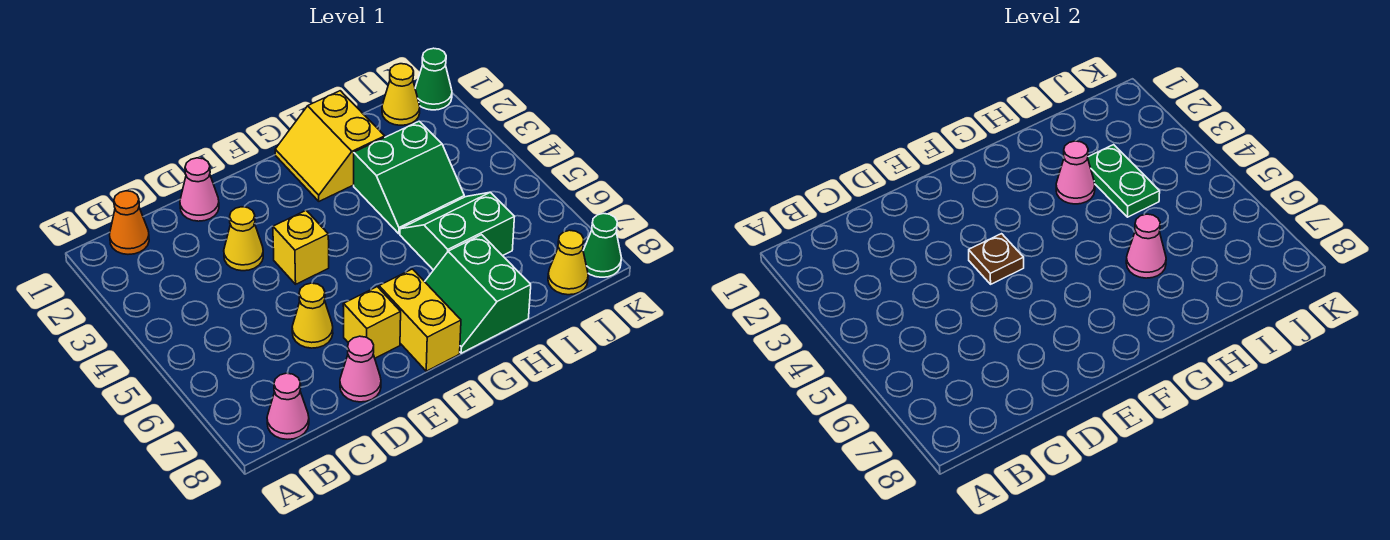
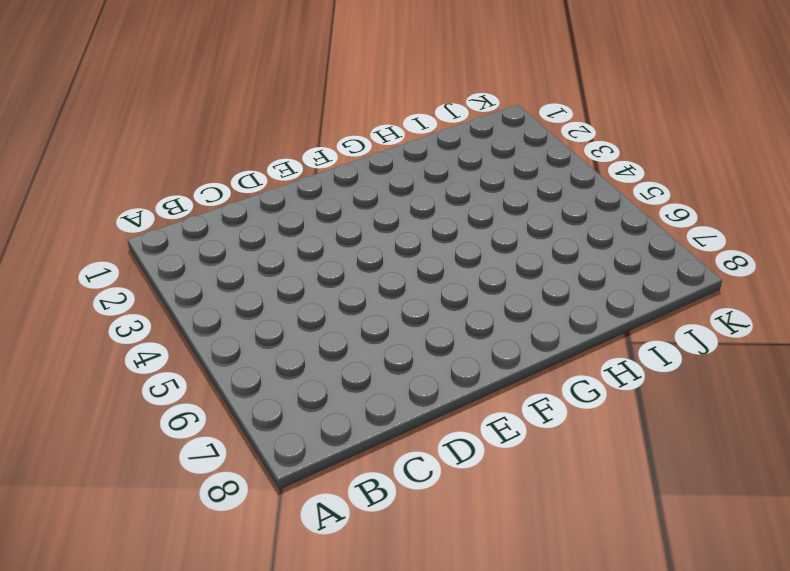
none -> orange 1x1 cone [110,191,149,254]
none -> pink 1x1 cone [267,373,309,439]
none -> pink 1x1 cone [180,158,219,221]

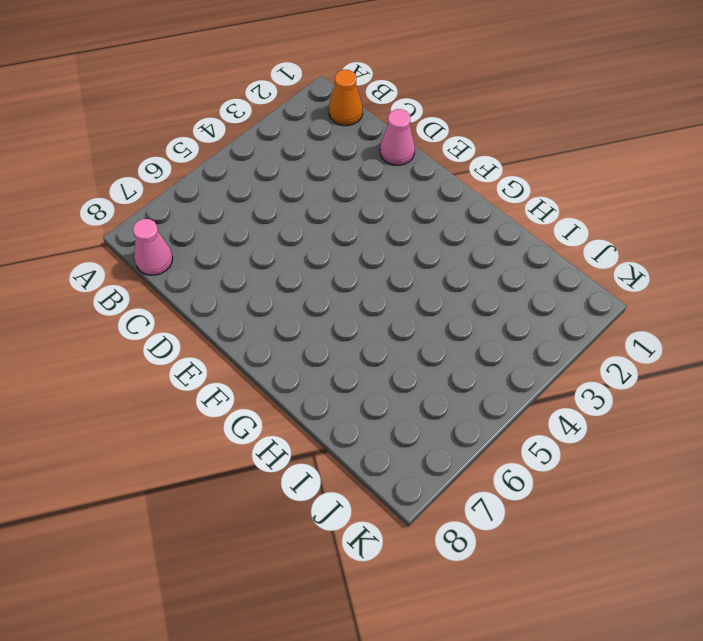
none -> yellow 1x1 cone [224,207,263,271]
none -> yellow 1x1 cone [292,283,333,348]
none -> pink 1x1 cone [340,336,381,402]

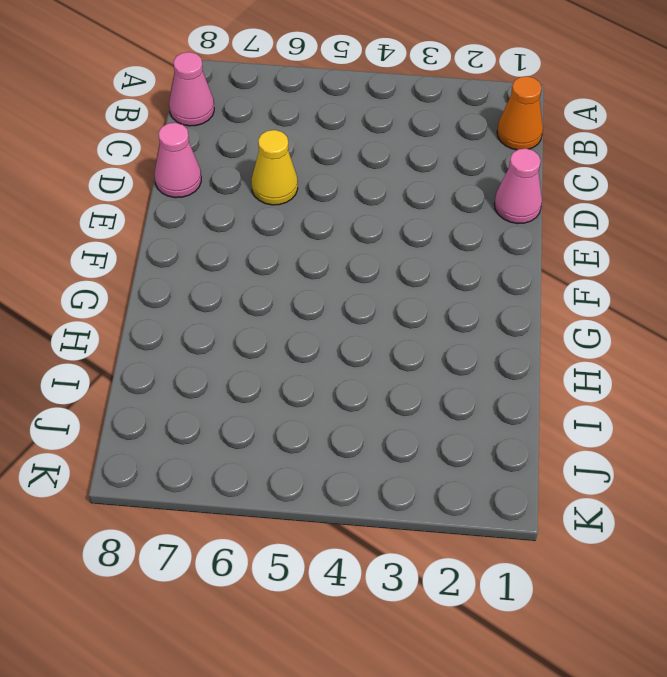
none -> yellow 1x1 cone [224,207,263,271]
none -> yellow 1x1 brick [273,210,329,284]
none -> yellow 1x1 brick [343,287,401,358]

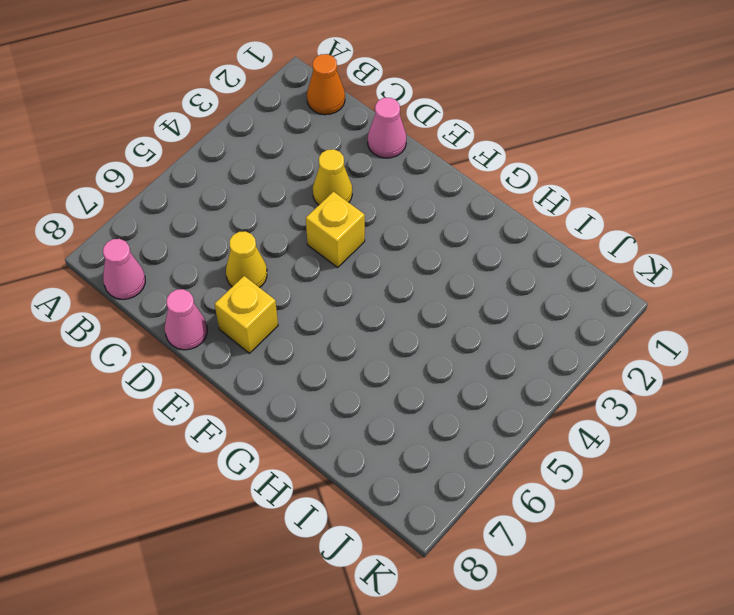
none -> yellow 1x2 brick [379,269,461,371]
none -> yellow 2x2 slope [275,91,385,201]
none -> green 2x2 slope [425,235,531,353]

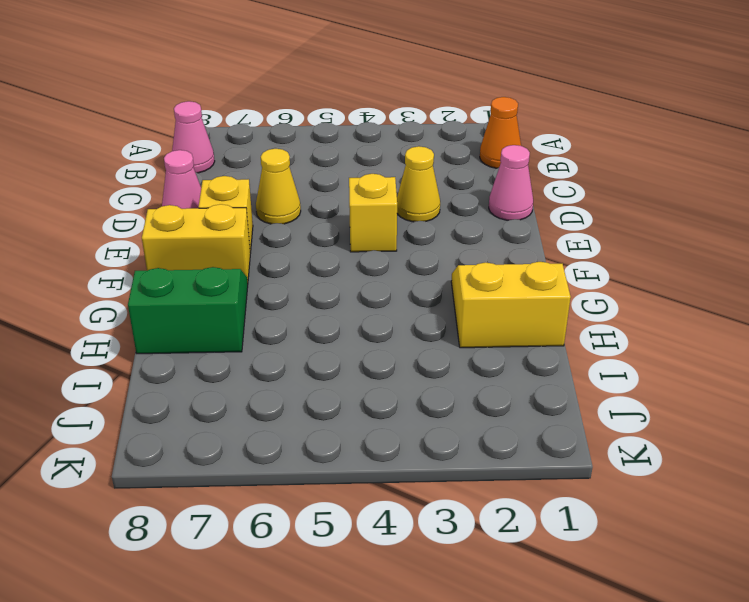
none -> green 2x2 slope [354,121,464,234]
none -> green 2x2 slope [400,192,515,270]
none -> yellow 1x1 cone [382,64,420,125]

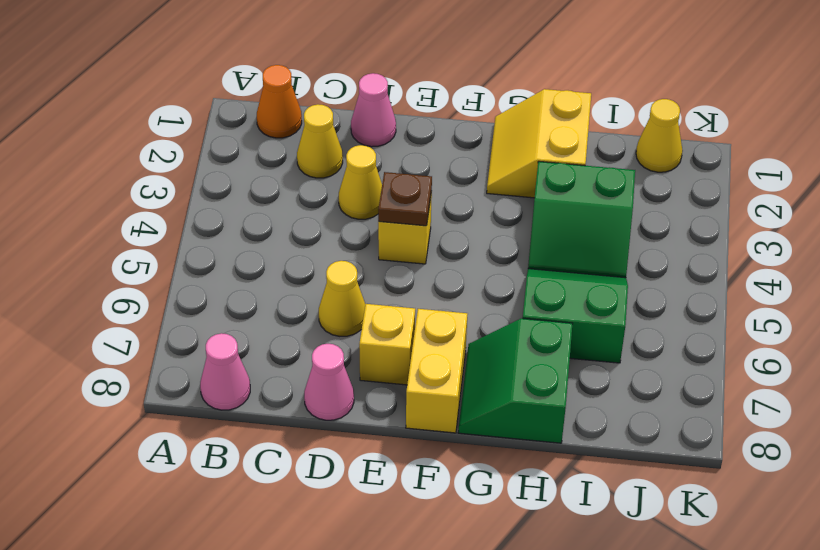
yellow 1x1 cone [297,104,343,178] -> yellow 1x1 cone moved to [548,230,588,295]
none -> green 1x1 cone [415,48,452,110]
none -> green 1x1 cone [583,213,621,277]
none -> pink 1x1 cone [1056,141,1095,204]

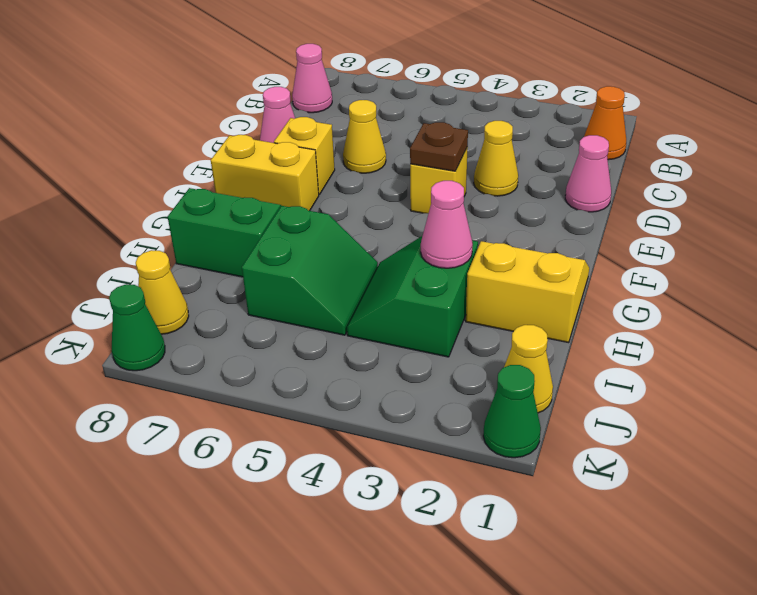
none -> pink 1x1 cone [1126,214,1166,278]
none -> green 1x2 plate [1088,145,1160,217]

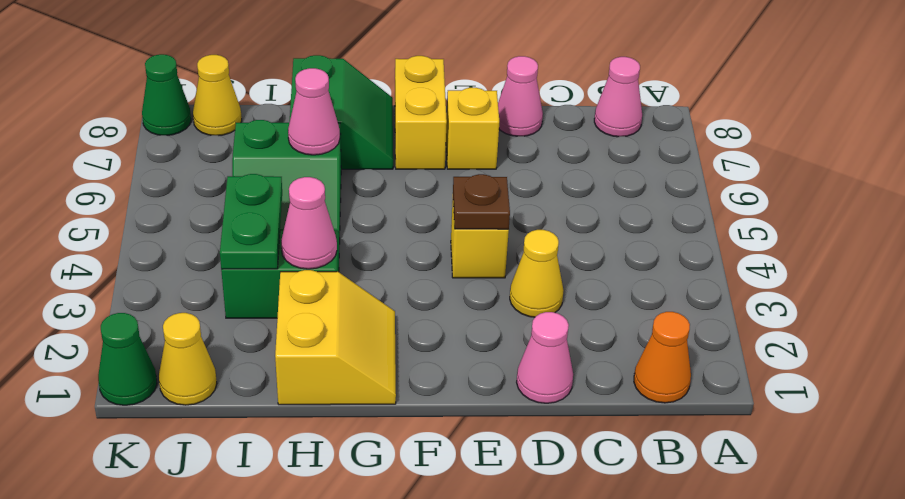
none -> yellow 1x1 cone [292,283,333,348]

